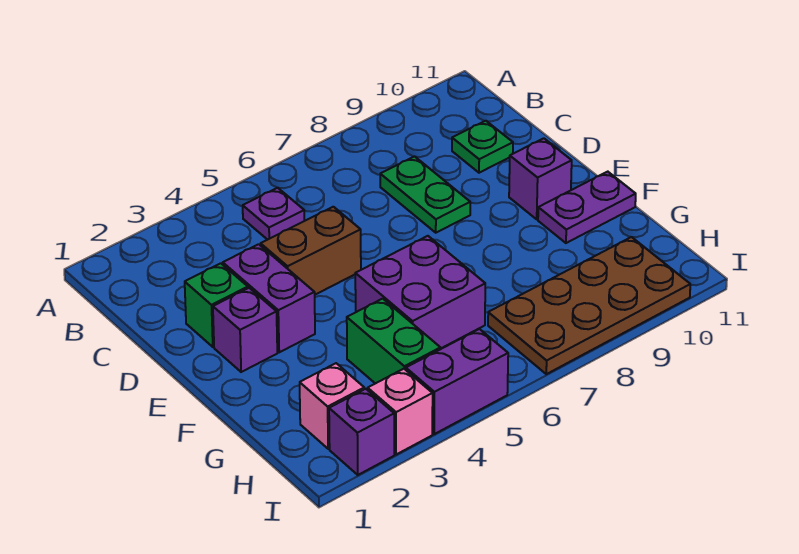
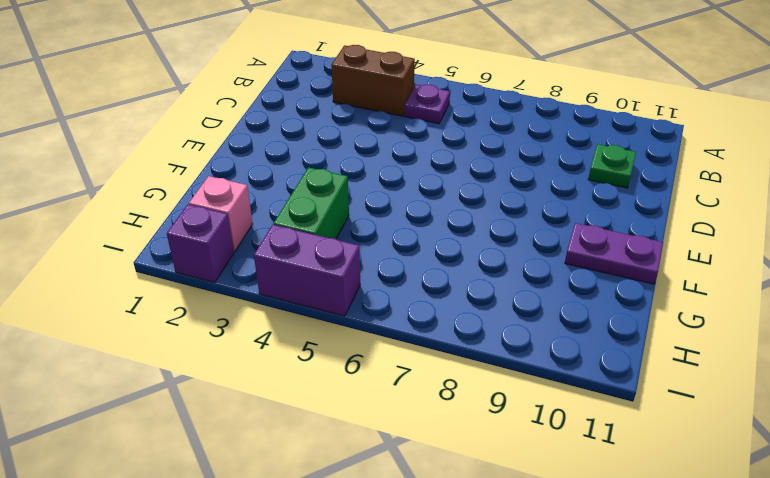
brown 1x2 brick [331,45,415,116] -> brown 1x2 brick moved to [261,207,361,295]
none -> green 1x2 plate [380,157,470,233]
none -> green 1x1 brick [185,263,248,347]
none -> purple 1x2 brick [223,244,315,352]

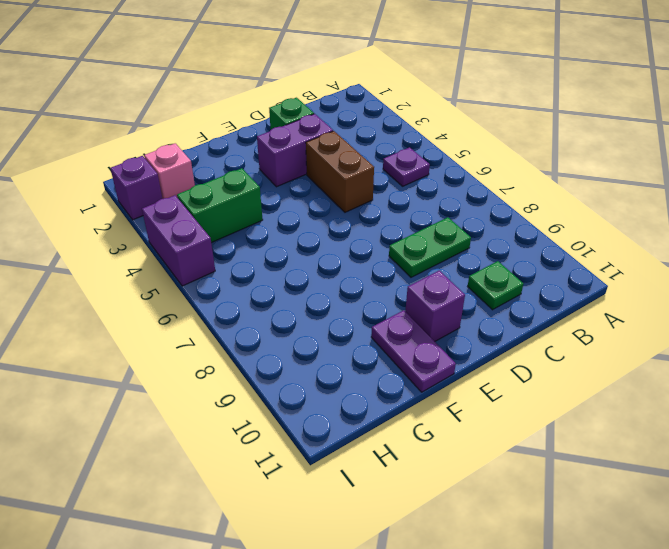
none -> purple 1x1 brick [213,288,277,372]
none -> purple 2x2 brick [355,236,485,349]
none -> brown 2x4 plate [488,237,690,374]

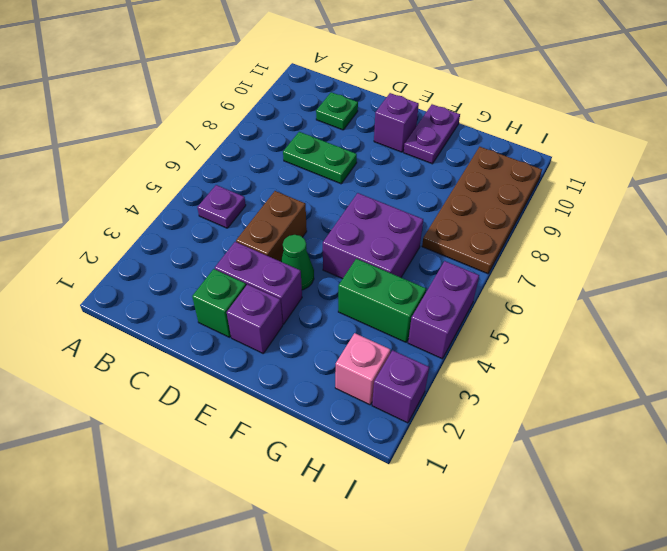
green 1x1 cone [281,235,314,290] -> none
none -> pink 1x1 brick [368,369,433,455]

